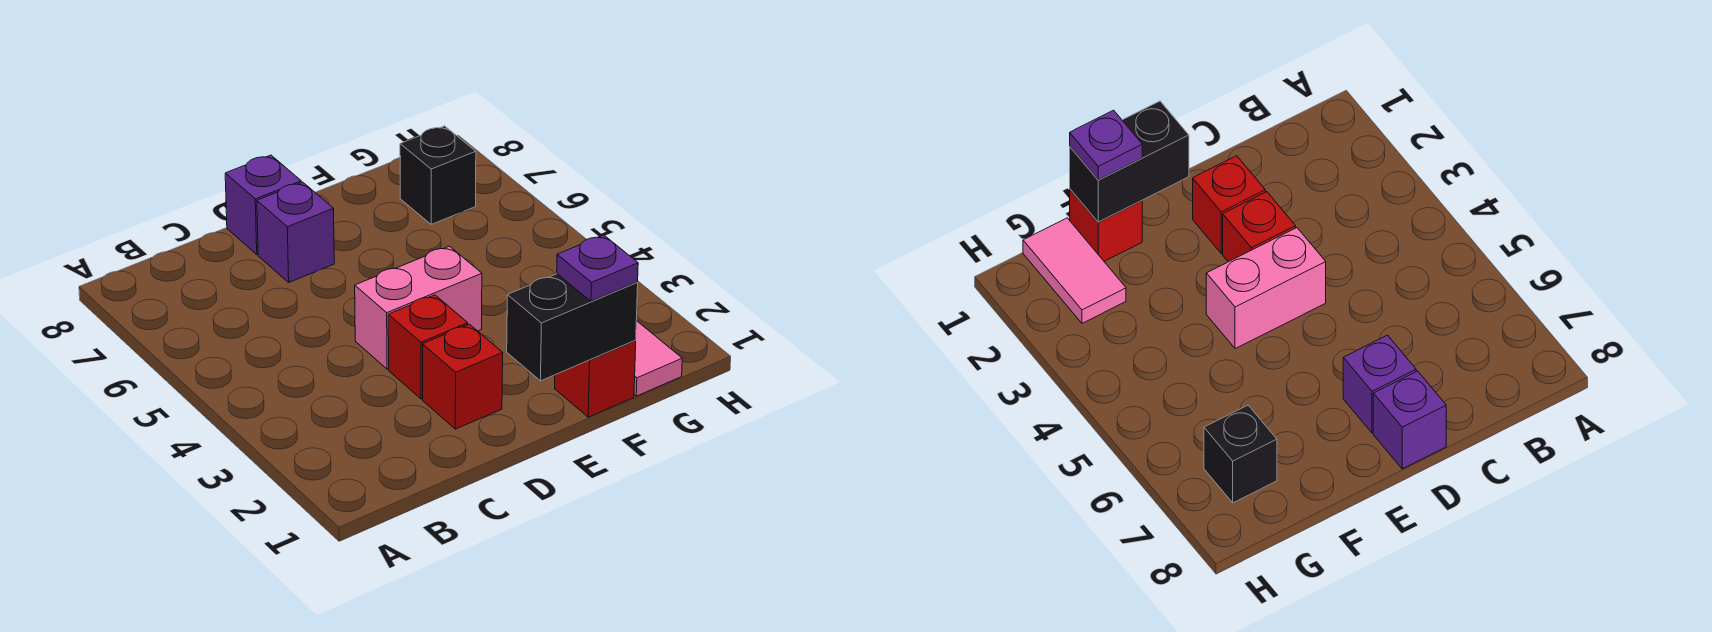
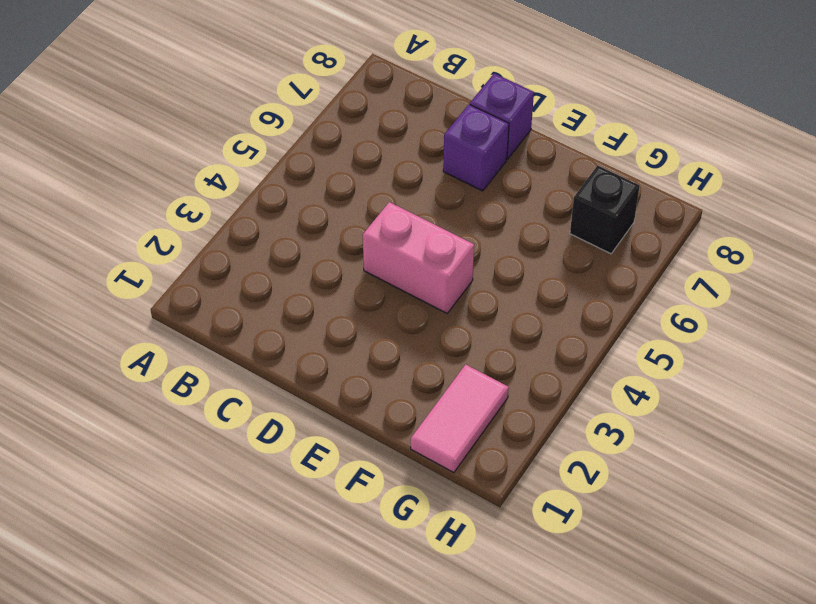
none -> red 1x1 brick [423,324,503,429]
none -> red 1x1 brick [388,295,468,399]

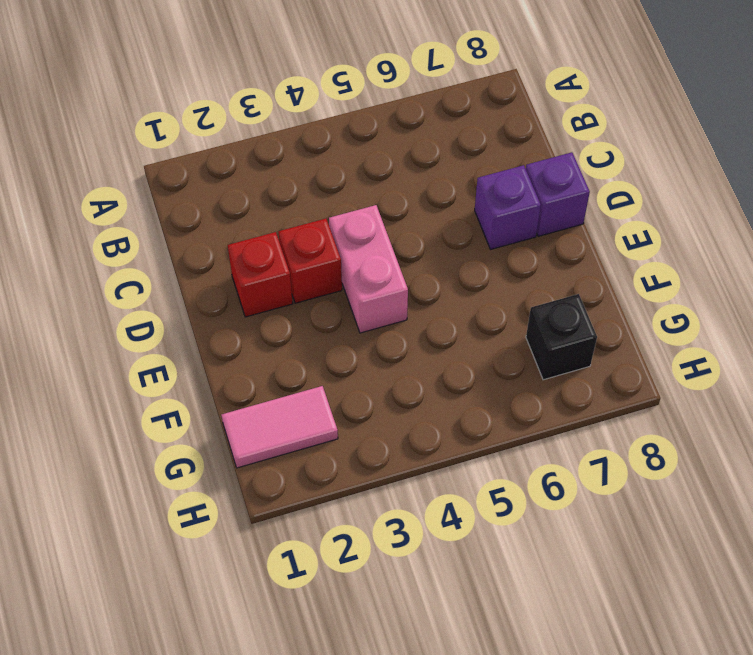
none -> red 1x1 brick [555,340,636,417]
none -> black 1x2 brick [507,274,638,381]

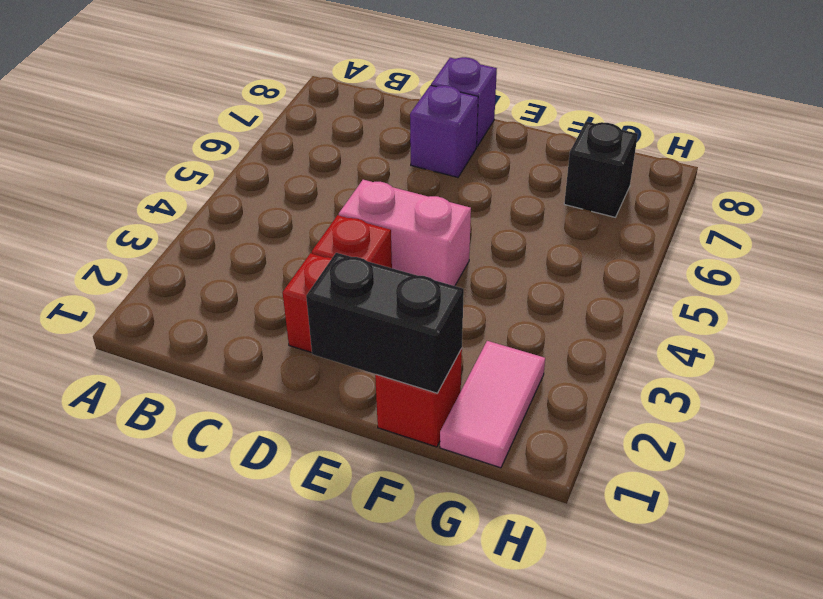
none -> purple 1x1 plate [557,235,638,301]

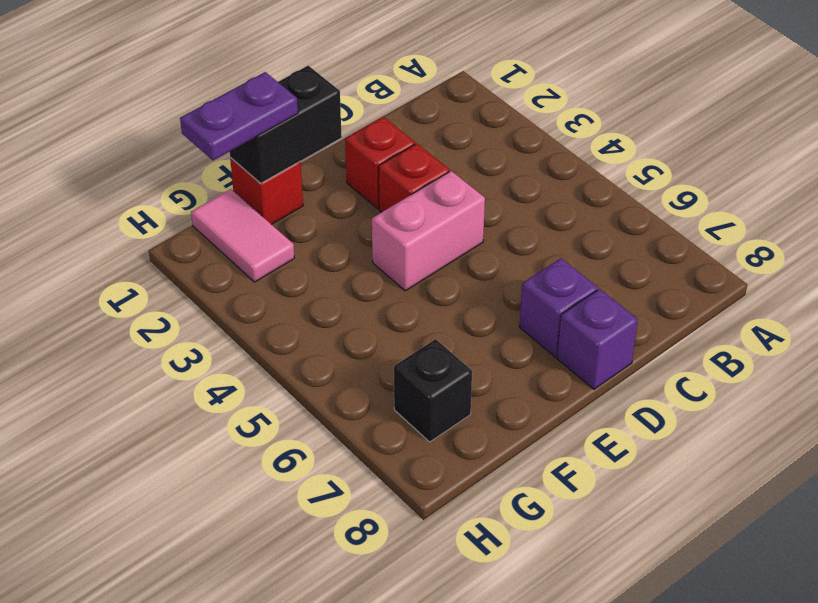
purple 1x2 plate [180,72,298,160] -> purple 1x1 plate [557,235,638,301]

